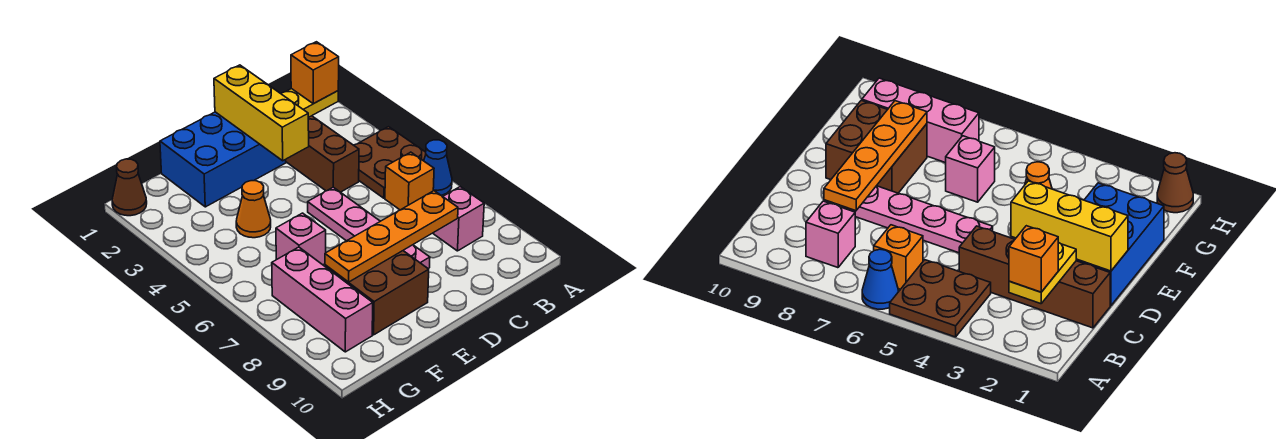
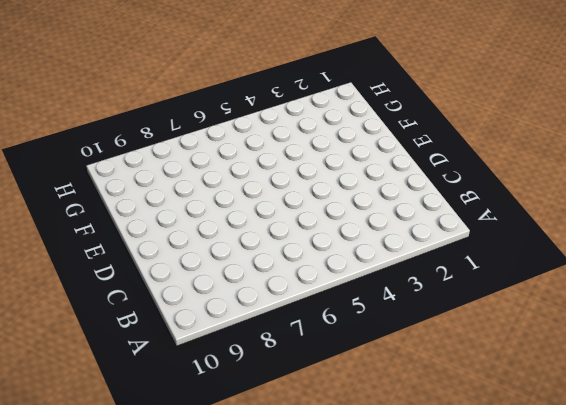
none -> brown 2x2 plate [354,127,426,198]
none -> blue 1x1 cone [424,140,452,195]
none -> orange 1x1 brick [385,152,434,210]

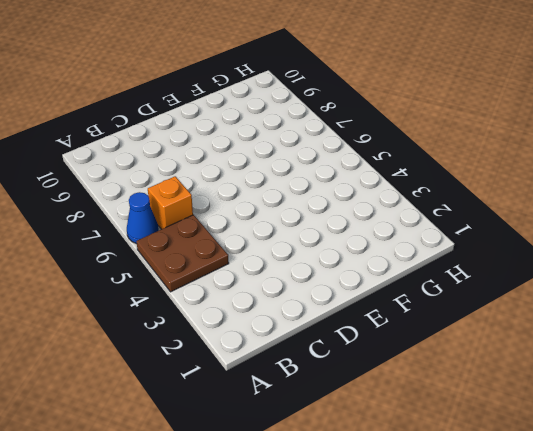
none -> pink 1x1 brick [434,187,484,251]
none -> brown 1x4 brick [286,116,359,192]
none -> blue 2x3 brick [160,112,286,207]

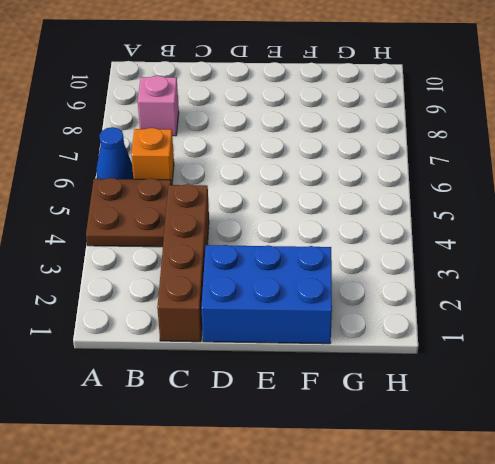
none -> pink 1x4 plate [308,187,430,268]
none -> brown 2x2 brick [325,251,429,335]
none -> orange 1x1 cone [236,181,271,238]

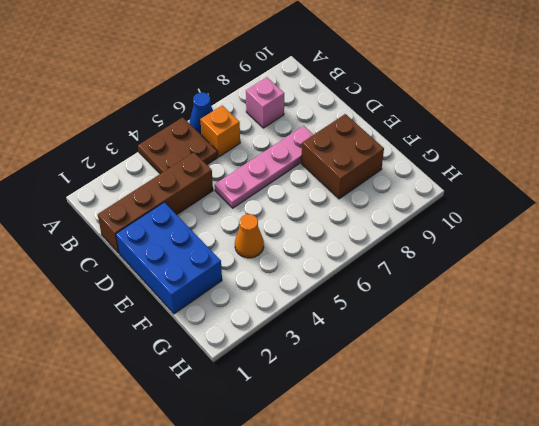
none -> pink 1x1 brick [276,213,326,265]
none -> pink 1x3 brick [272,247,373,352]
none -> brown 1x1 cone [112,159,147,216]

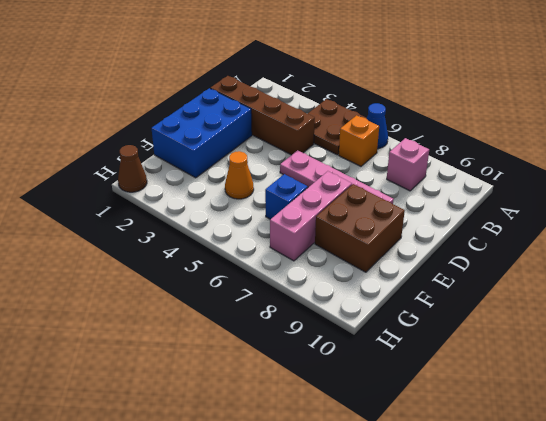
pink 1x3 brick [270,171,352,261] -> pink 1x3 brick turned to [272,247,373,352]
blue 1x1 brick [265,174,308,219] -> pink 1x1 brick [276,213,326,265]
none -> yellow 1x2 plate [281,89,338,118]
none -> orange 1x4 plate [325,191,458,282]
none -> yellow 1x3 brick [214,65,309,161]

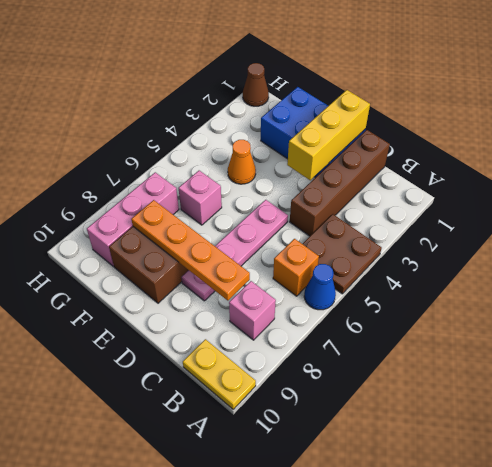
yellow 1x2 plate [183,339,256,409] -> yellow 1x2 plate moved to [281,89,338,118]
none -> orange 1x1 brick [291,42,339,104]

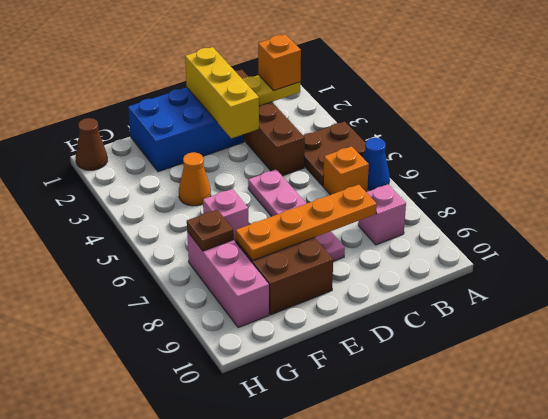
brown 1x1 plate [187,210,234,251] -> none

